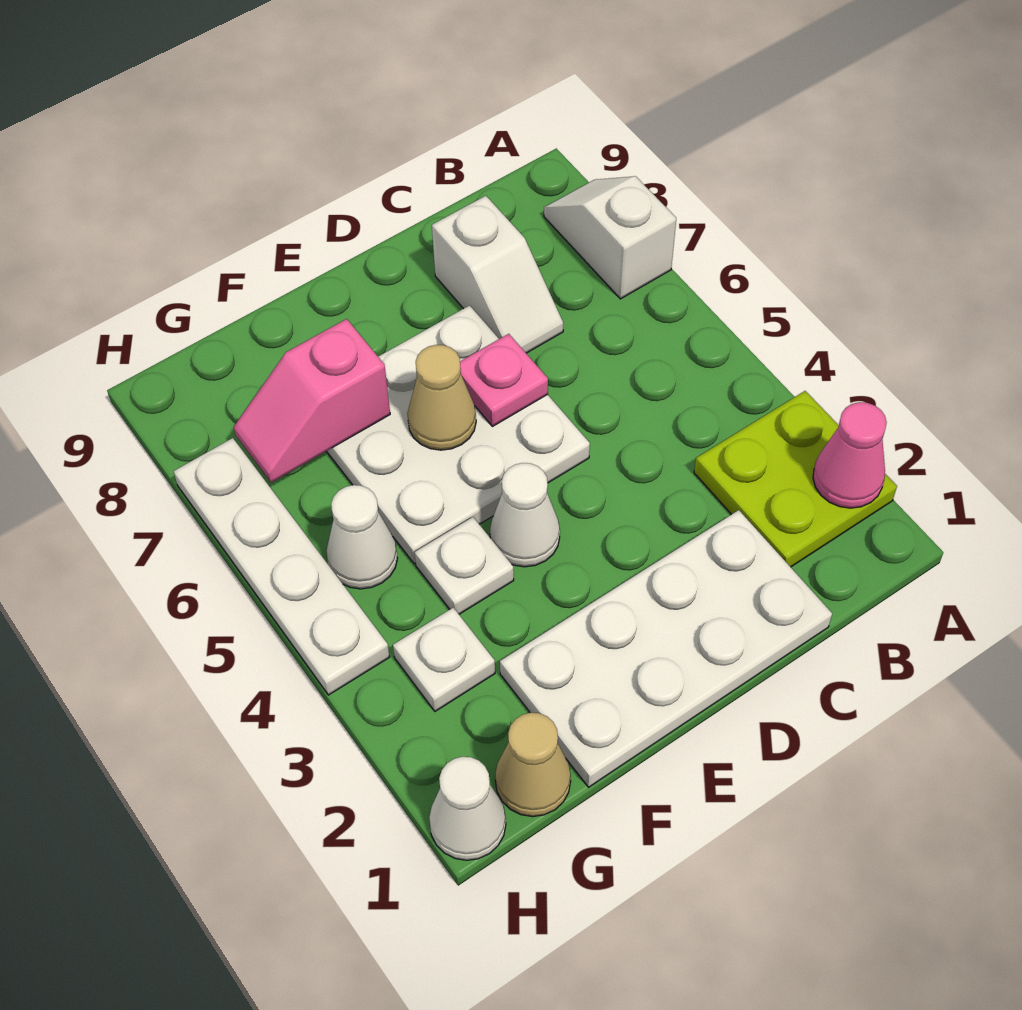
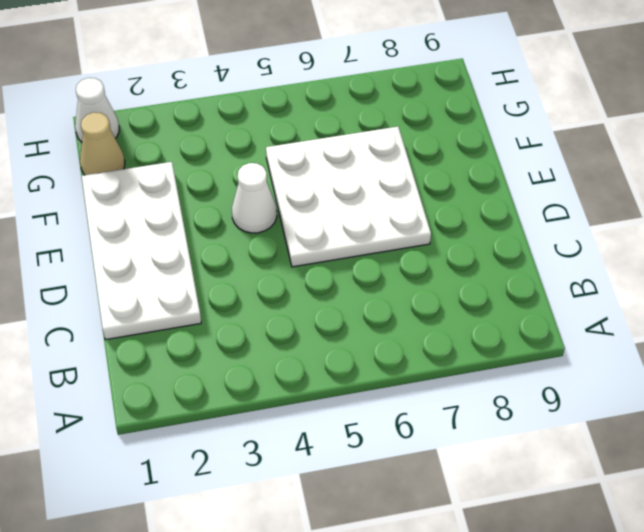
none -> lime 2x2 plate [694,391,897,567]
none -> white 1x2 slope [544,176,676,299]
none -> white 1x2 slope [432,196,563,353]

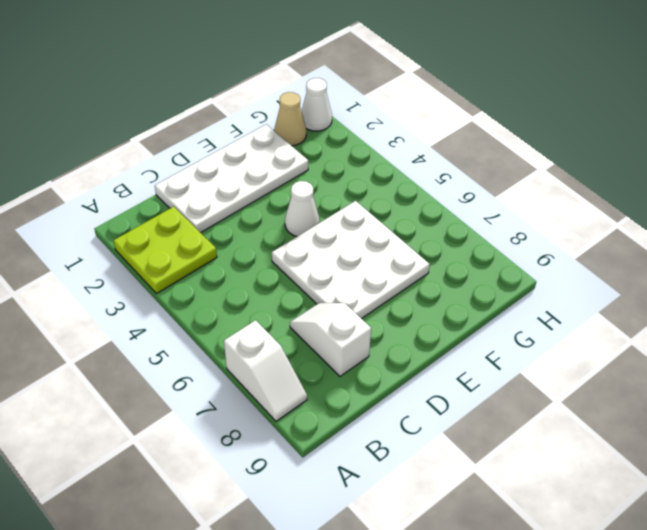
none -> white 1x1 plate [415,517,514,614]
none -> white 1x1 plate [393,608,495,711]
none -> white 1x1 cone [326,485,398,589]

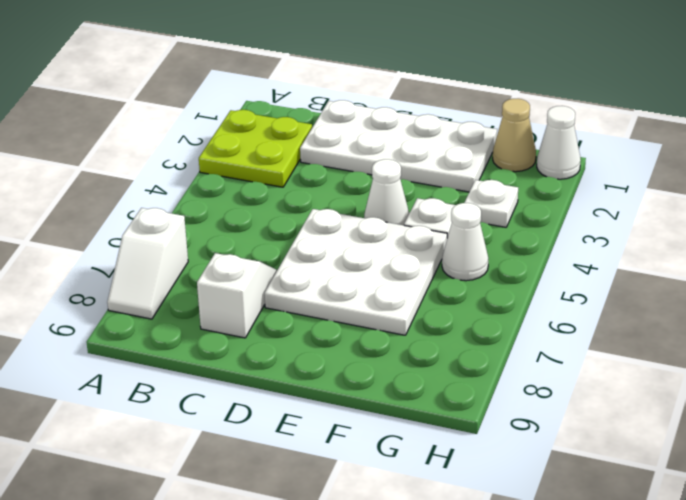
none -> white 1x4 plate [173,438,389,695]
none -> pink 1x1 cone [813,402,887,508]
none -> pink 1x1 plate [460,334,548,427]

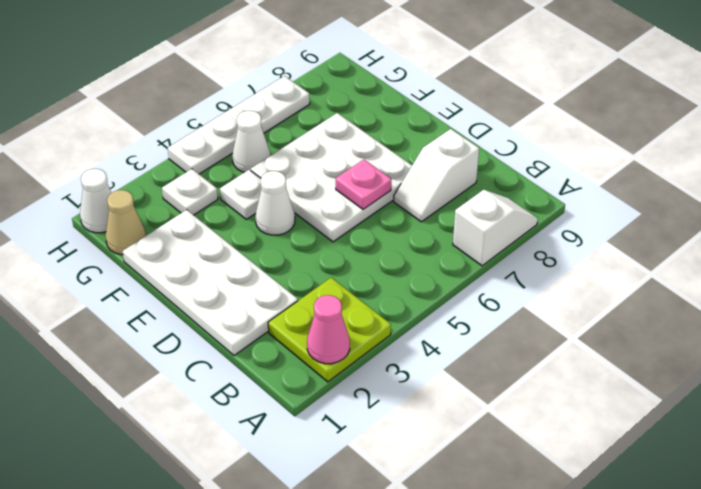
none -> tan 1x1 cone [407,345,476,450]
none -> pink 1x2 slope [234,319,390,483]

